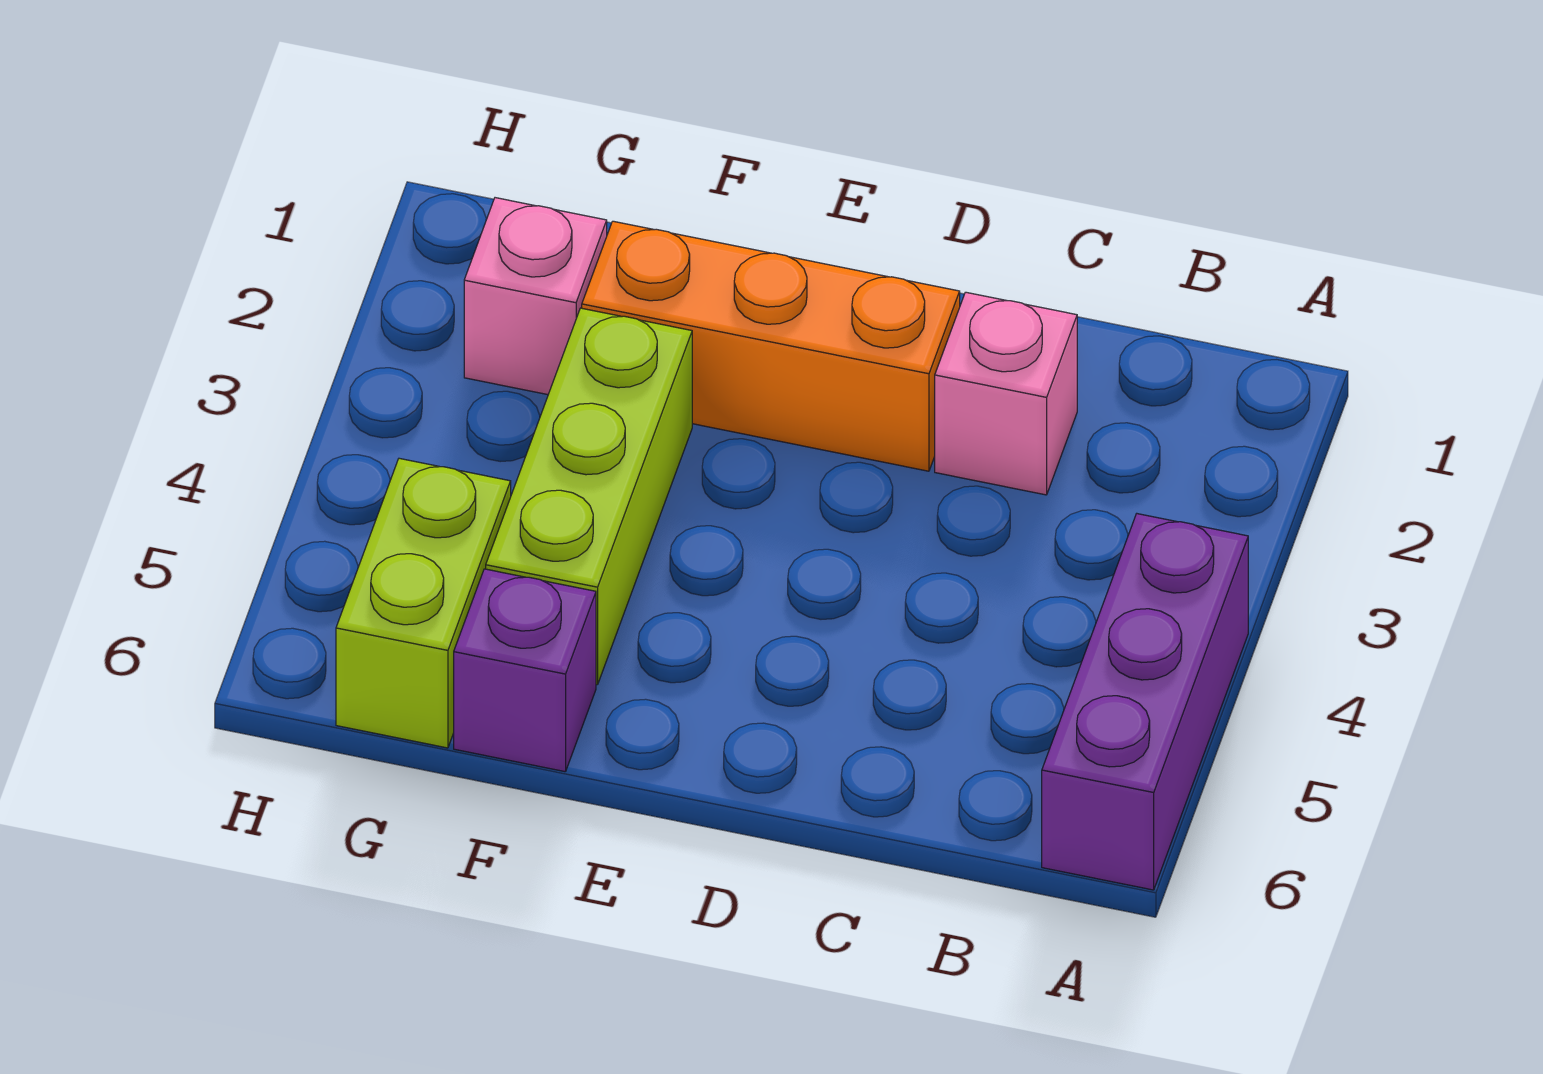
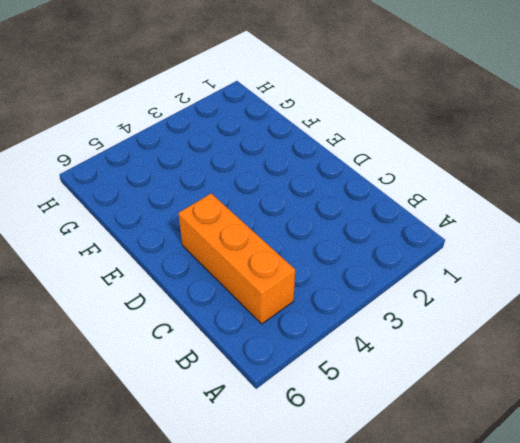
orange 1x3 brick [178,193,295,324] -> orange 1x3 brick moved to [582,221,960,471]
none -> purple 1x3 brick [1042,514,1248,890]
none -> pink 1x1 brick [935,292,1077,495]

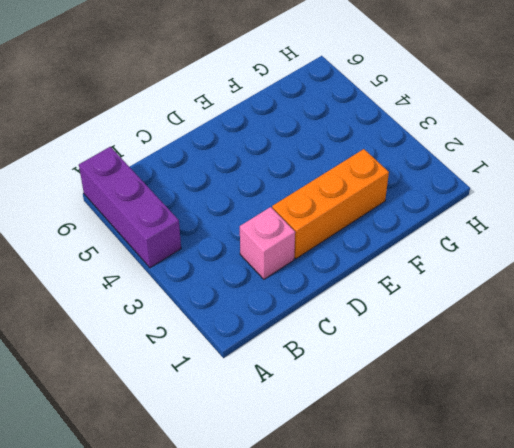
none -> lime 1x3 brick [486,308,692,685]
none -> purple 1x1 brick [454,569,596,772]

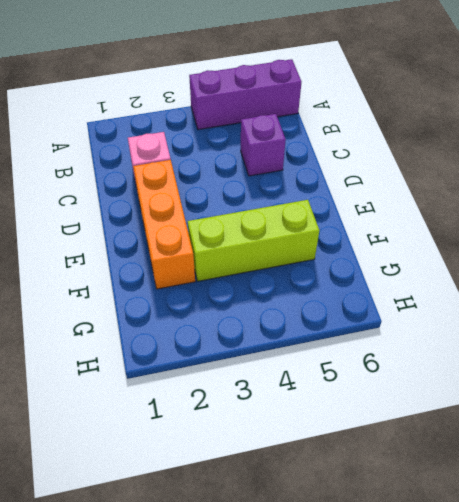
purple 1x1 brick [241,114,286,176] -> purple 1x1 brick moved to [454,569,596,772]
none -> pink 1x1 brick [464,198,607,395]
none -> lime 1x2 brick [336,458,511,748]

